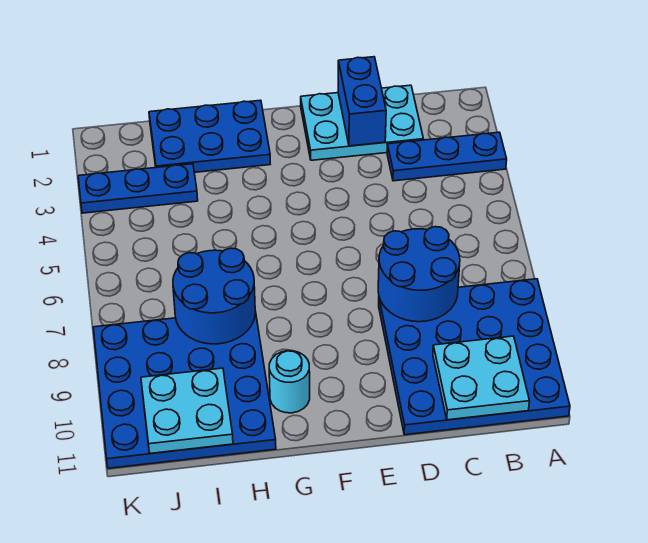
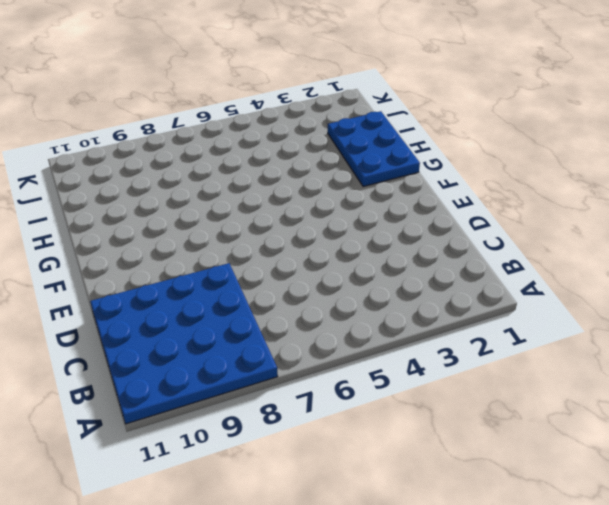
none -> blue 1x3 plate [387,132,507,181]
none -> cyan 2x3 plate [301,85,423,160]
none -> cyan 1x1 round brick [269,351,310,413]

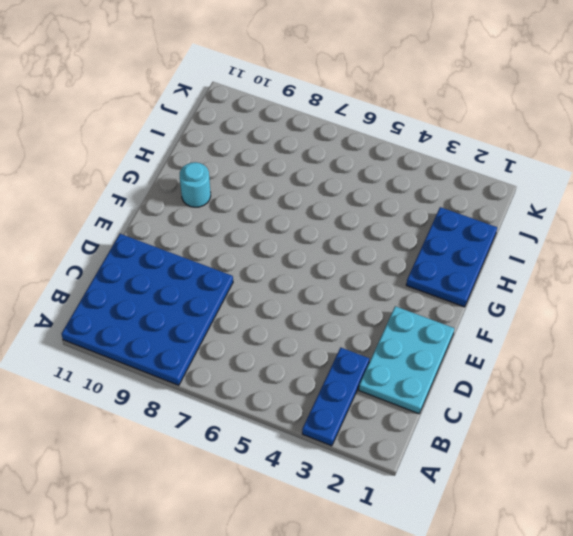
none -> blue 4x4 plate [93,311,276,468]
none -> blue 1x3 plate [78,164,198,213]
none -> cyan 2x2 plate [433,336,529,420]

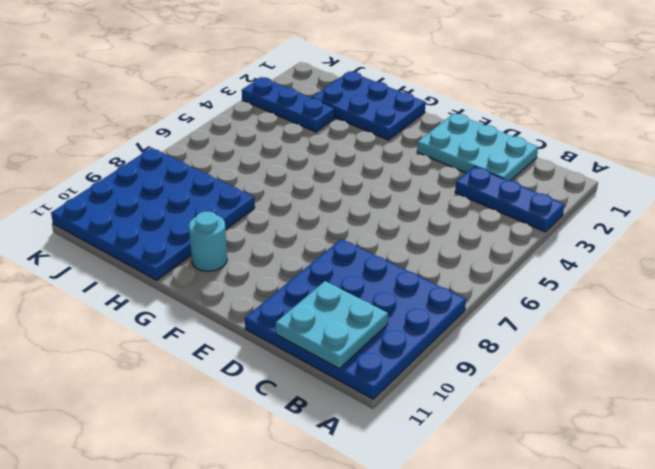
none -> blue 2x2 round brick [378,227,460,322]
none -> blue 1x2 brick [338,57,386,146]
none -> blue 2x2 round brick [173,248,255,344]

